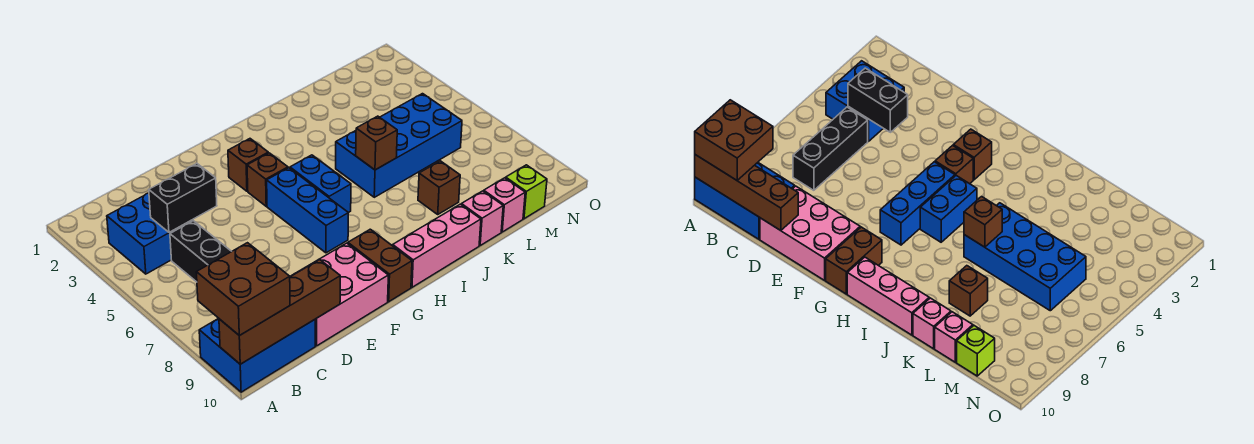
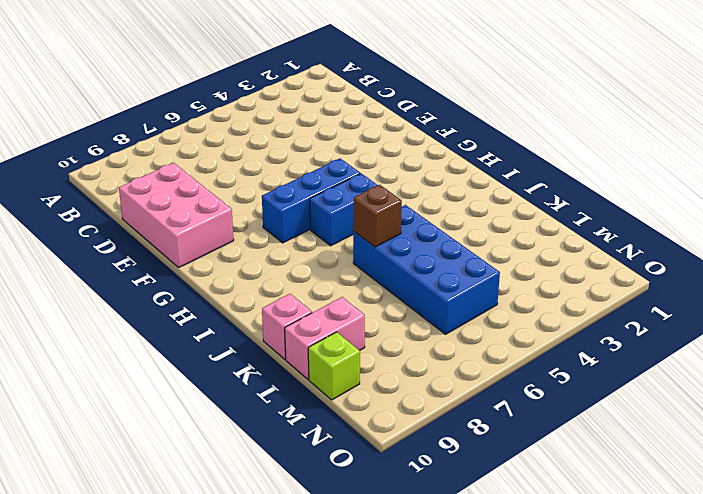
pink 1x2 brick [285,297,365,379] -> pink 1x1 brick [484,178,525,232]
none -> blue 2x3 brick [199,318,315,392]
none -> blue 2x2 brick [107,193,193,274]
none -> black 1x3 brick [170,221,232,282]

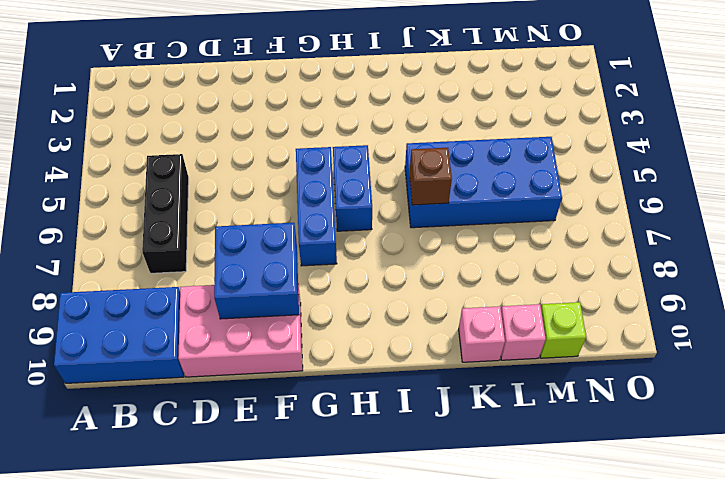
blue 2x2 brick [214,223,299,319] -> blue 2x2 brick moved to [107,193,193,274]
none -> brown 1x1 brick [228,139,268,191]
none -> brown 1x1 brick [247,153,288,206]
none -> brown 1x2 brick [348,229,412,302]

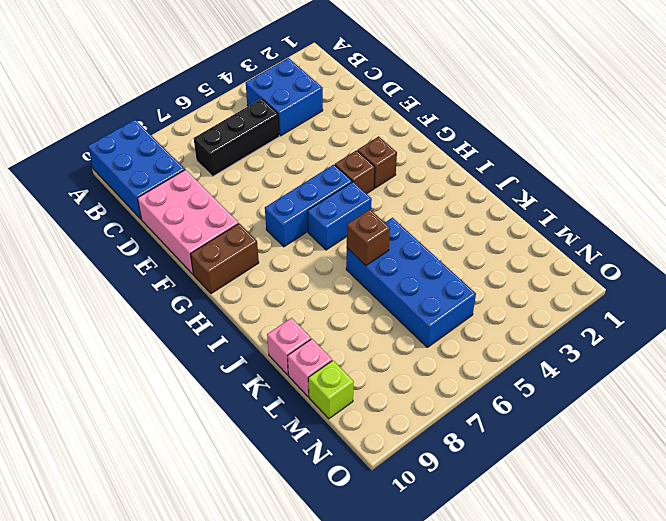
none -> pink 1x3 brick [393,204,481,287]
none -> brown 1x1 brick [418,161,460,214]
none -> brown 1x4 brick [219,260,340,364]

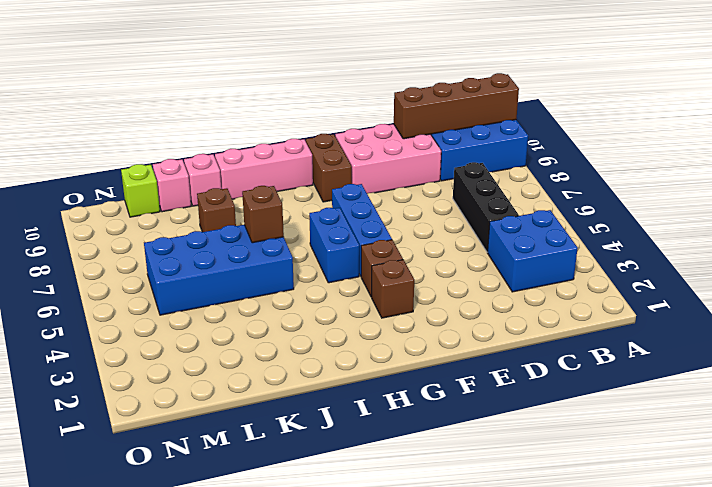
none -> black 1x2 brick [149,164,217,232]
none -> brown 2x2 brick [196,243,290,336]

